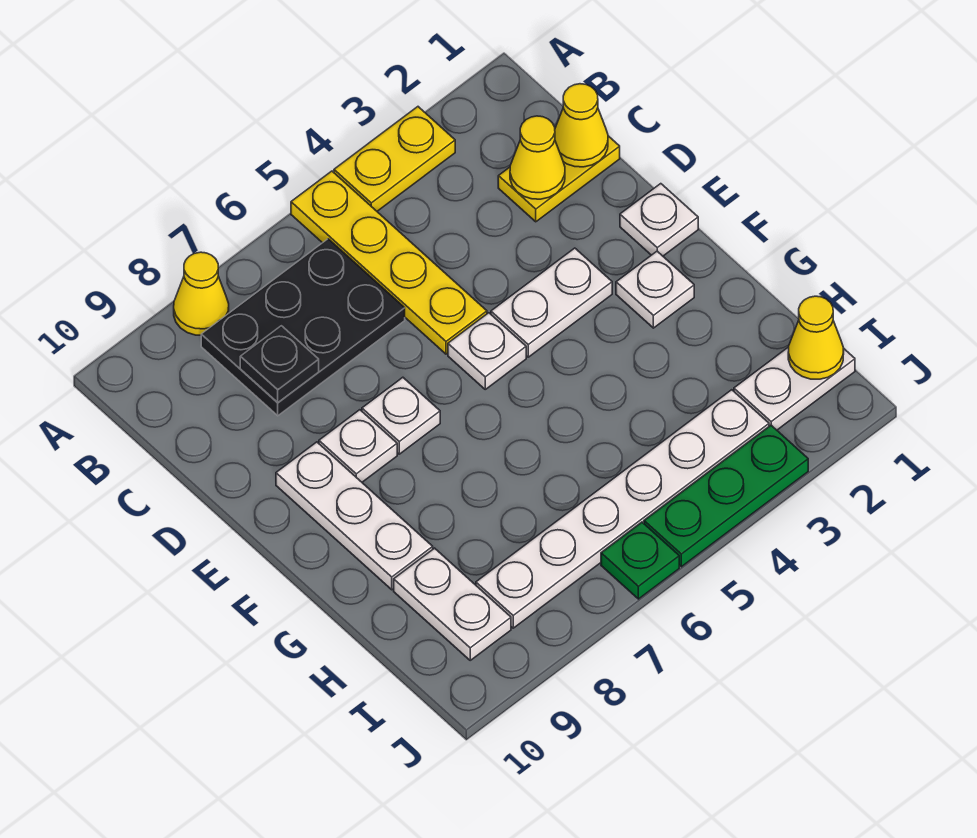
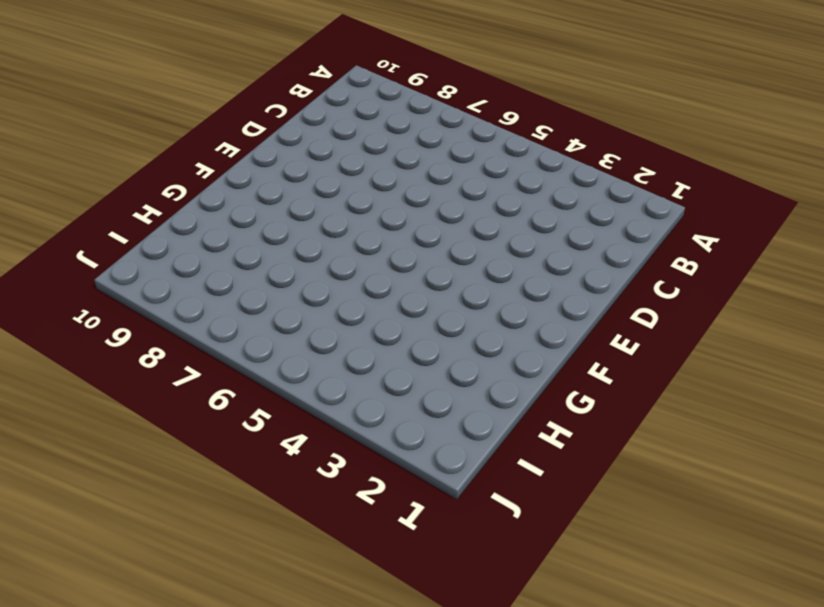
none -> yellow 1x2 plate [334,107,455,211]
none -> yellow 1x4 plate [291,171,487,354]
none -> yellow 1x1 cone [174,252,229,335]

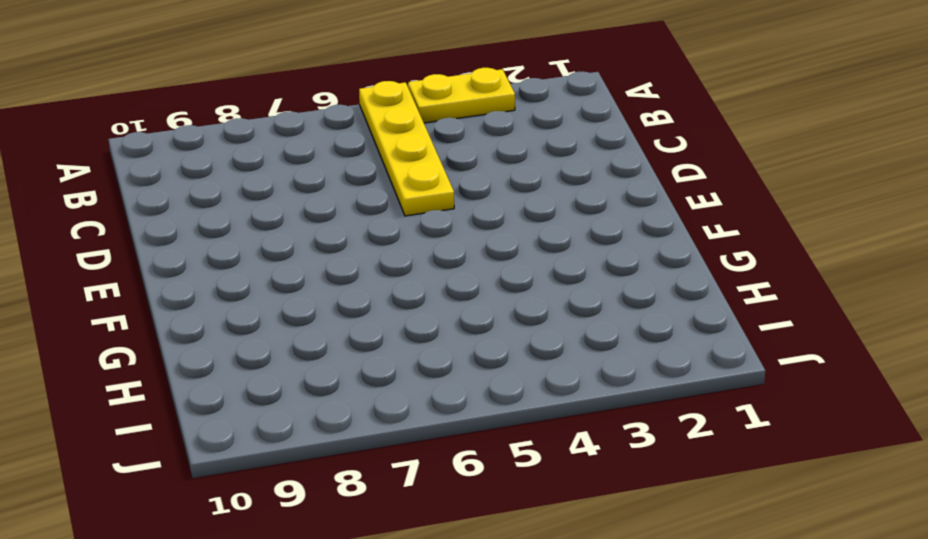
none -> yellow 1x1 cone [174,252,229,335]
none -> black 2x3 plate [201,239,405,416]
none -> yellow 1x2 plate [498,136,620,222]

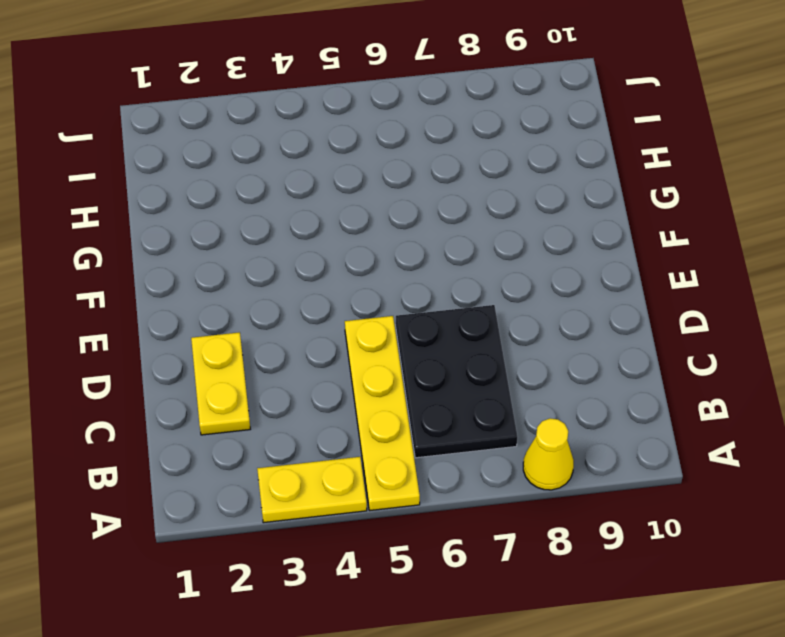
black 2x3 plate [396,305,517,458] -> black 2x3 plate turned to [201,239,405,416]
yellow 1x2 plate [191,332,250,435] -> yellow 1x2 plate turned to [498,136,620,222]
none -> white 1x1 plate [620,184,698,256]
none -> white 1x2 plate [491,248,612,357]
none -> white 1x1 plate [448,313,526,389]

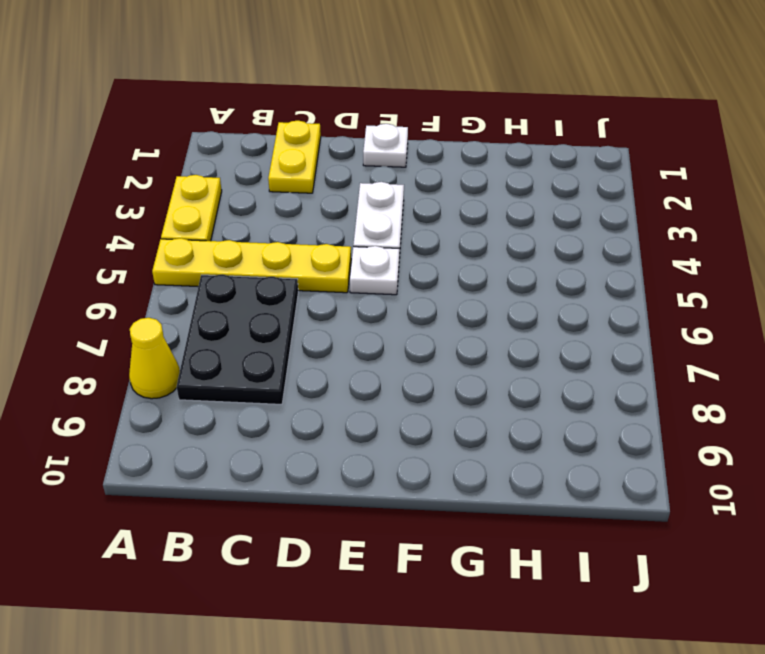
none -> white 1x1 plate [362,377,440,454]
none -> white 1x1 plate [319,410,397,482]
none -> white 1x3 plate [276,442,433,590]

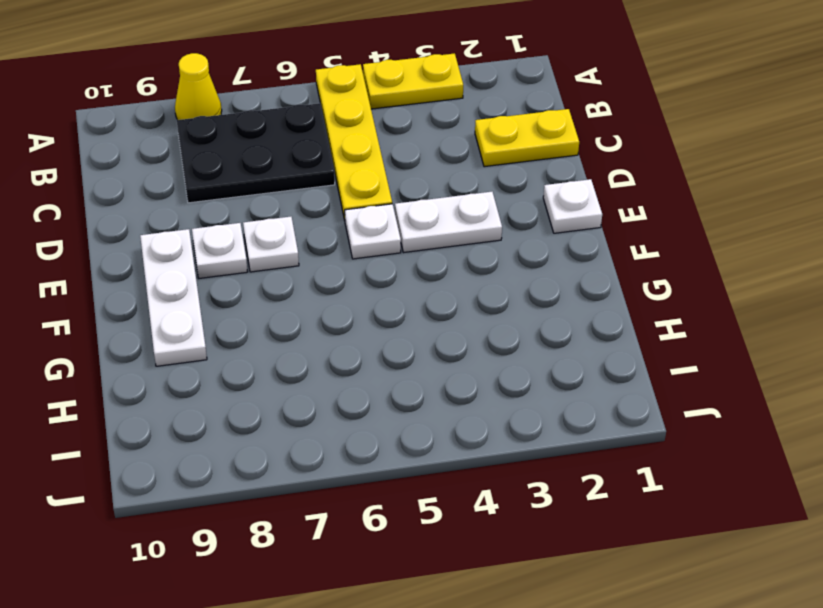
none -> white 1x1 plate [616,251,694,328]
none -> white 1x2 plate [394,548,511,660]
none -> white 1x2 plate [734,347,855,430]

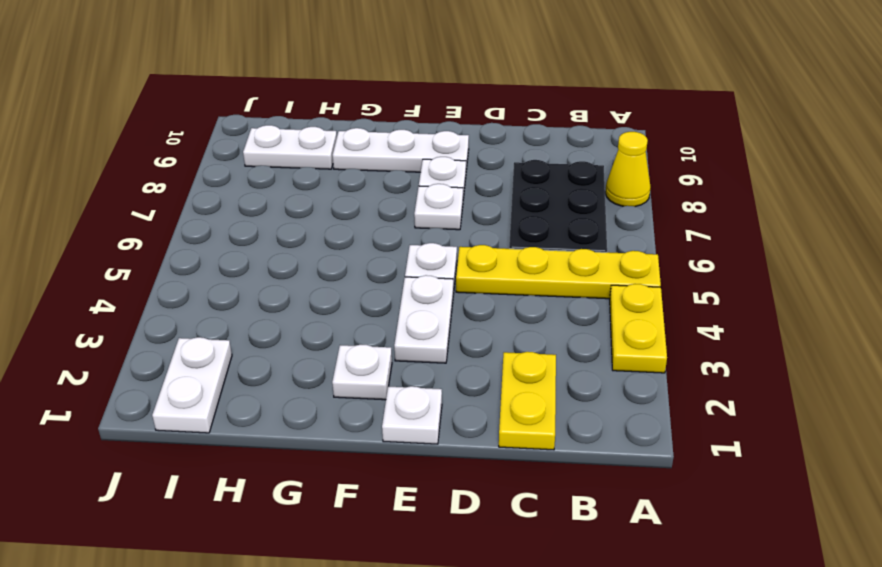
none -> white 1x6 plate [476,390,769,628]
none -> green 1x3 plate [644,425,808,567]
none -> green 1x1 plate [601,522,679,599]

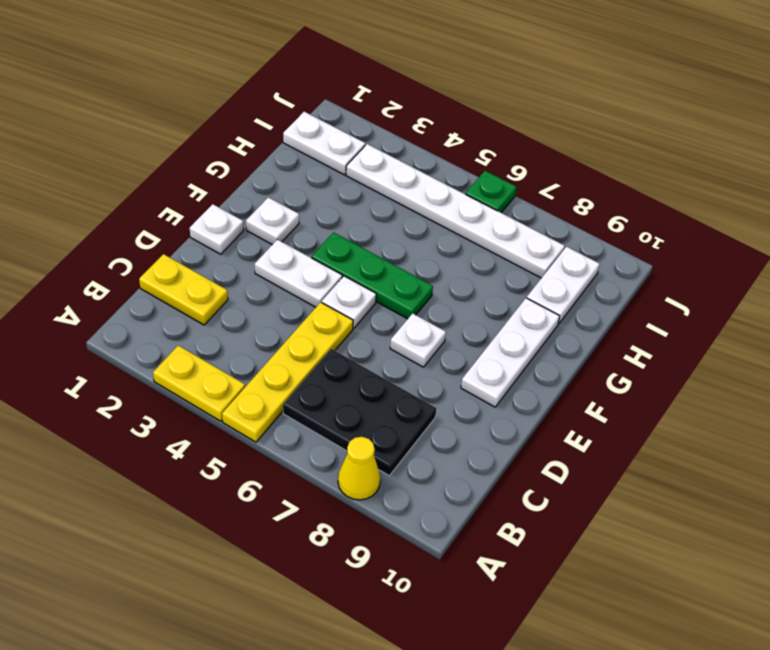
green 1x3 plate [312,232,433,319] -> green 1x3 plate moved to [644,425,808,567]
none -> white 1x1 plate [319,410,397,482]
none -> yellow 1x1 cone [555,84,608,167]
none -> yellow 1x1 cone [510,116,565,199]

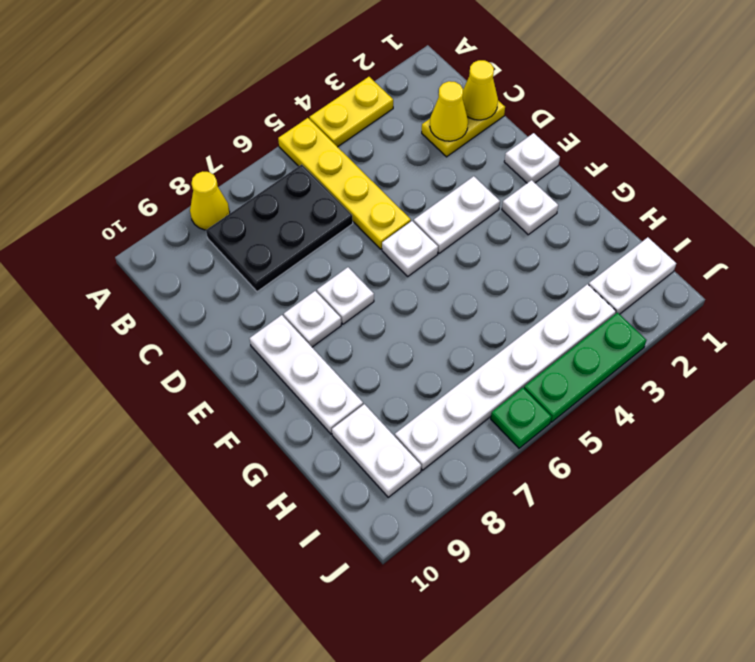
none -> black 1x1 plate [240,326,319,402]
none -> yellow 1x1 cone [788,296,844,379]

